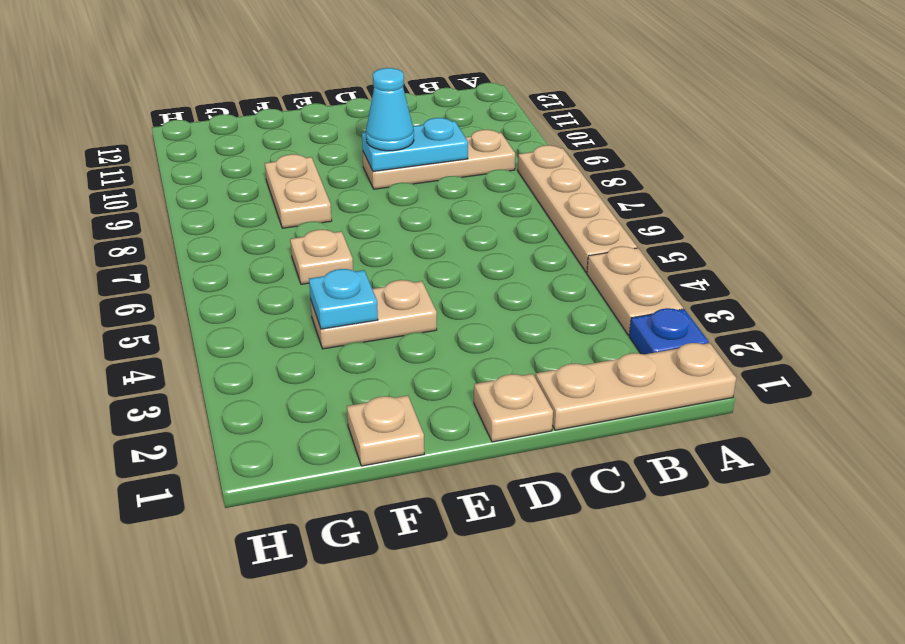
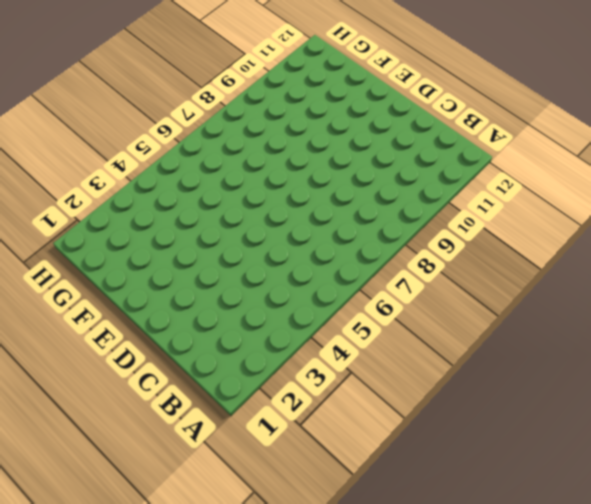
none -> tan 1x3 plate [536,343,736,430]
none -> blue 1x1 plate [629,308,709,354]
none -> tan 1x2 plate [587,246,683,335]

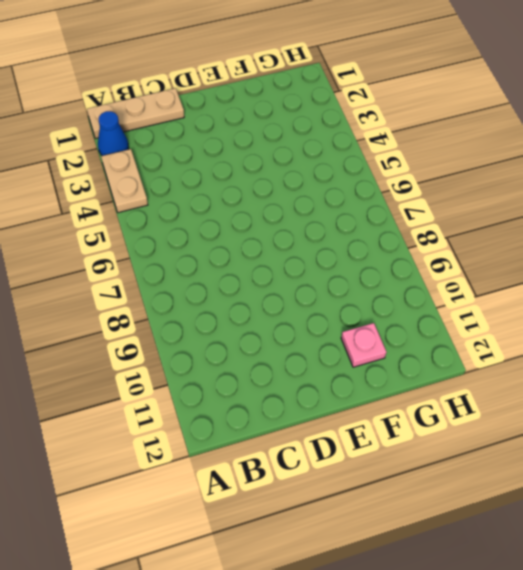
blue 1x1 cone [98,111,129,156] -> blue 1x1 plate [629,308,709,354]
pink 1x1 plate [341,323,387,367] -> none
none -> tan 1x4 plate [518,145,637,272]
none -> tan 1x3 plate [363,130,515,189]
none -> tan 1x1 plate [474,374,553,442]

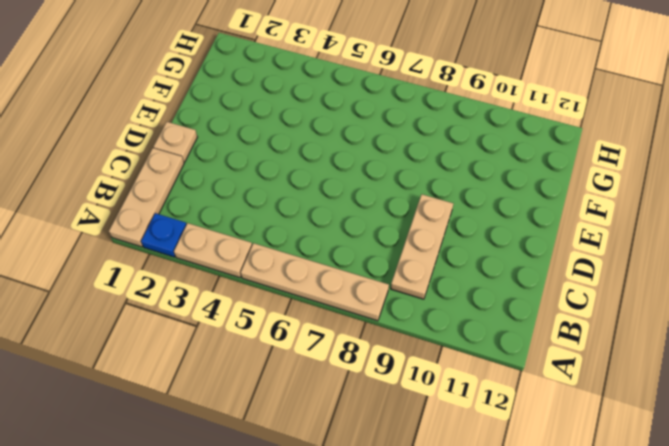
none -> tan 1x2 plate [310,280,437,349]
none -> tan 1x1 plate [347,395,424,466]
none -> tan 1x1 plate [290,230,353,284]

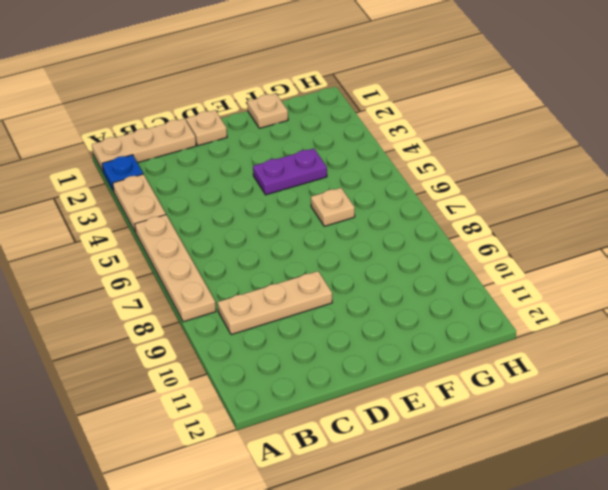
purple 1x2 plate [253,149,327,195] -> tan 1x2 plate [310,280,437,349]
none -> tan 1x2 plate [265,154,332,228]
none -> cyan 1x2 plate [362,118,468,172]
none -> cyan 1x1 plate [309,269,378,329]

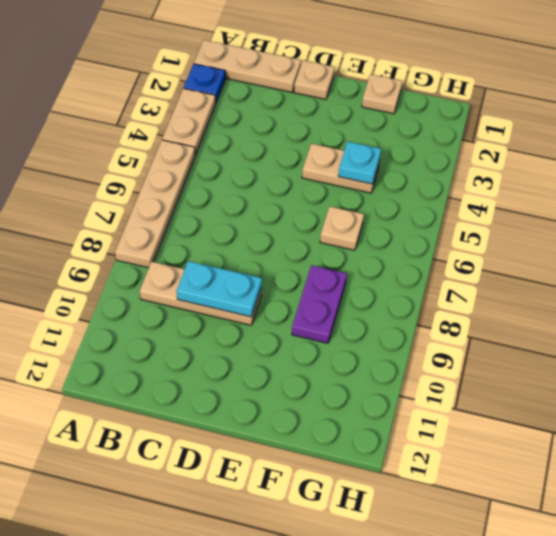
purple 1x2 plate [292,265,347,343] -> tan 1x2 plate [265,154,332,228]
none -> cyan 1x1 cone [366,68,414,151]

